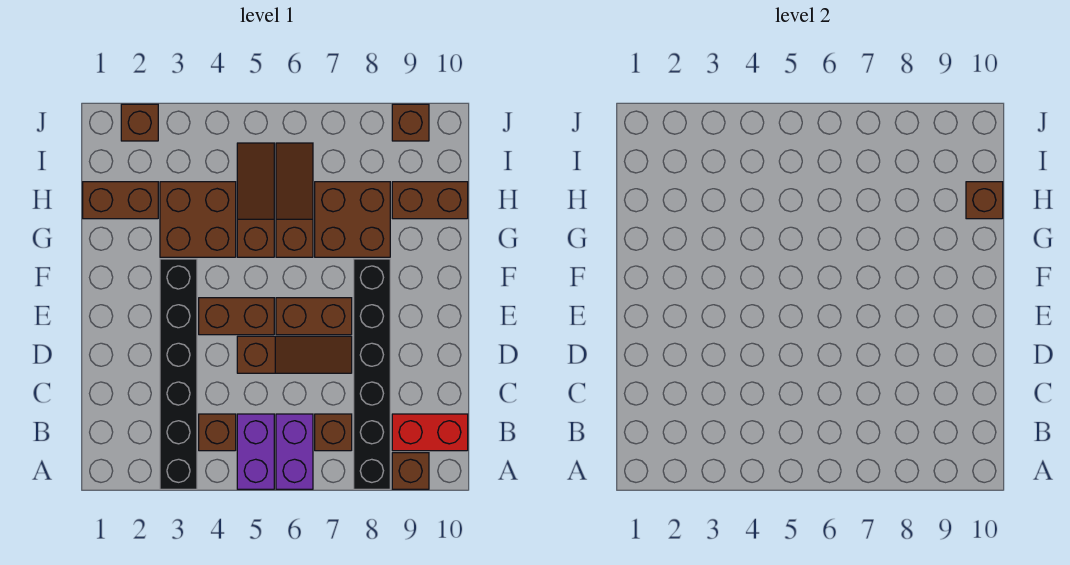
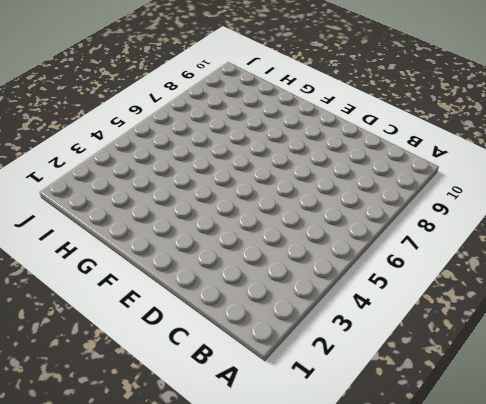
none -> black 1x6 brick [160,259,197,489]
none -> purple 1x2 brick [237,414,274,489]
none -> purple 1x2 brick [276,414,313,489]

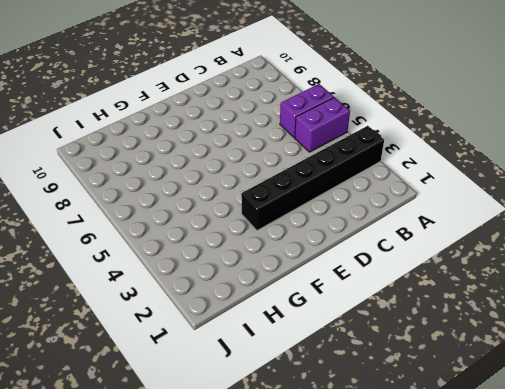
none -> black 1x6 brick [354,259,390,489]
none -> brown 1x1 brick [392,453,429,489]
none -> brown 1x1 brick [199,414,236,451]

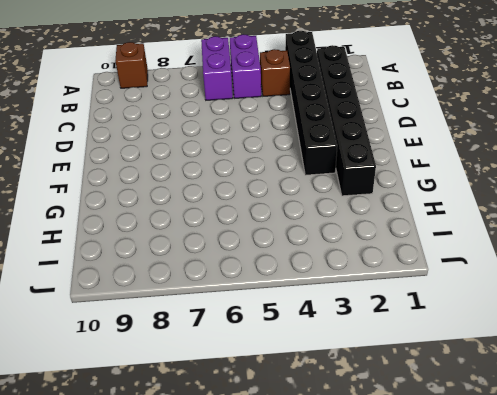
black 1x6 brick [317,45,376,196] -> black 1x6 brick moved to [354,259,390,489]
none -> brown 1x1 brick [315,414,352,451]
none -> red 1x2 brick [392,414,468,451]
none -> brown 1x3 slope [237,336,352,373]

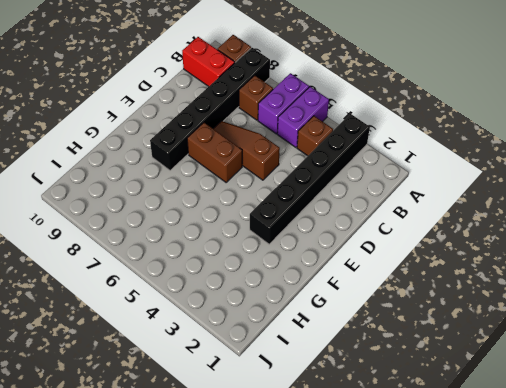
none -> brown 1x2 brick [199,298,274,335]
none -> brown 2x2 brick [160,182,236,257]
none -> brown 1x3 slope [237,143,274,257]

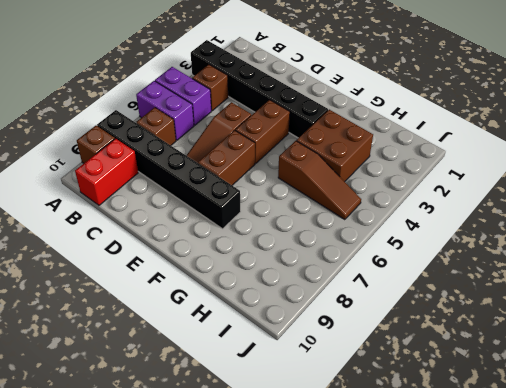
none -> brown 1x3 slope [276,143,313,257]
none -> brown 2x2 brick [315,182,390,257]
none -> brown 1x2 brick [83,182,158,219]

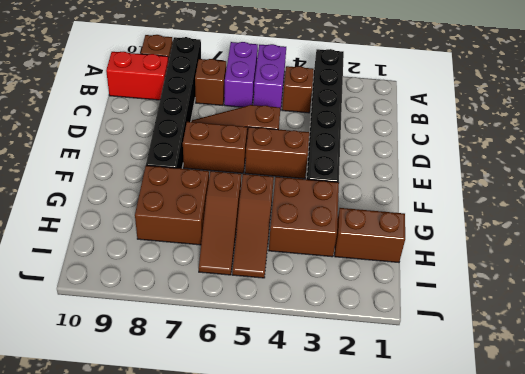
none -> brown 1x2 brick [392,182,468,219]
none -> brown 1x1 brick [121,104,158,141]
none -> brown 1x1 brick [392,104,429,141]

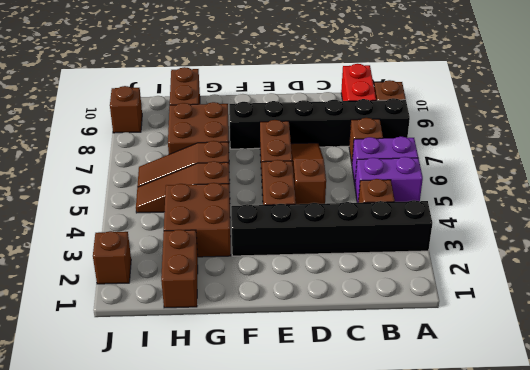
none -> brown 1x1 brick [966,182,1003,219]

